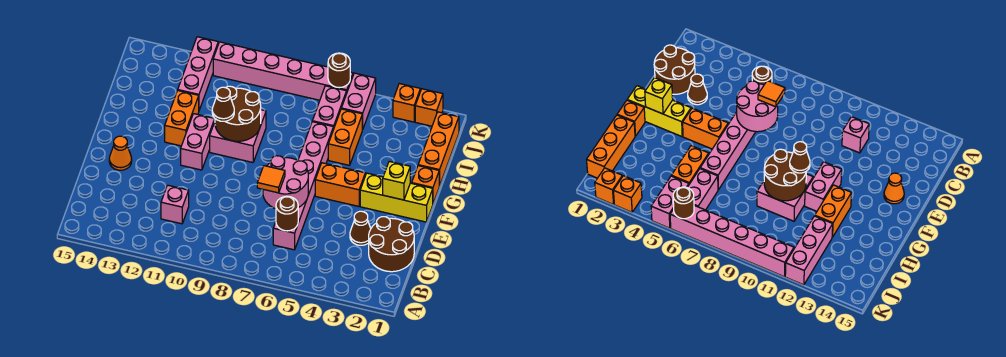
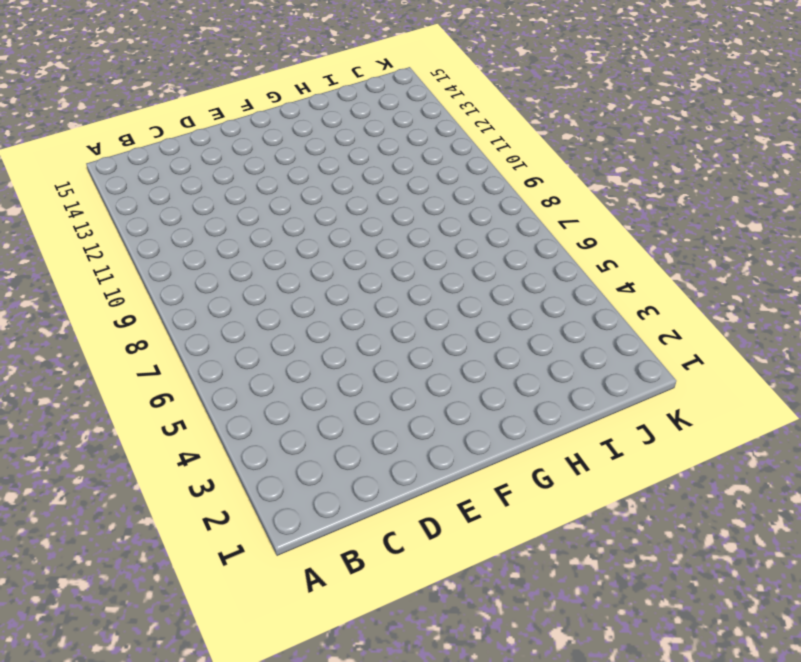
none -> brown 2x2 round brick [369,217,414,272]
none -> pink 1x6 brick [273,122,334,250]
none -> pink 1x1 brick [161,185,189,224]

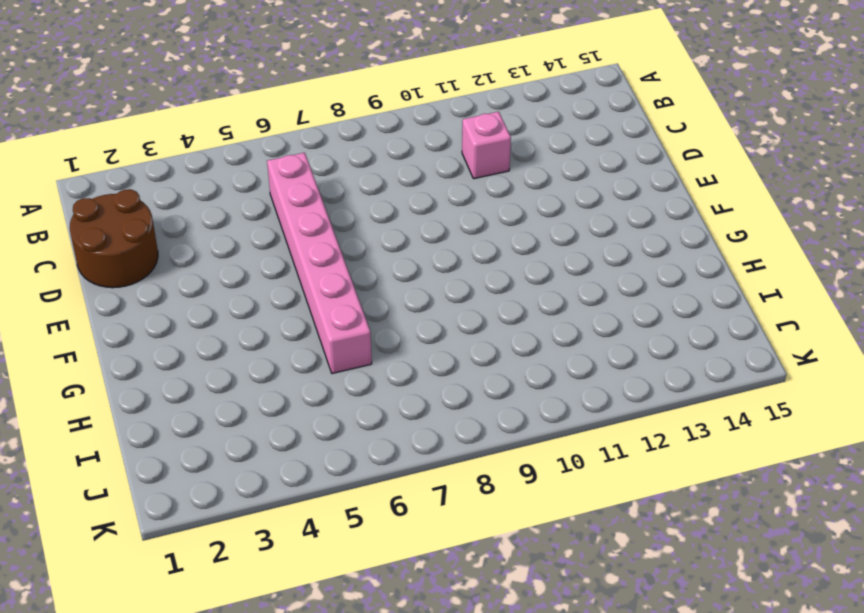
none -> brown 1x1 cone [350,211,371,245]
none -> orange 1x1 cone [109,136,132,170]
none -> yellow 1x3 brick [360,173,433,222]

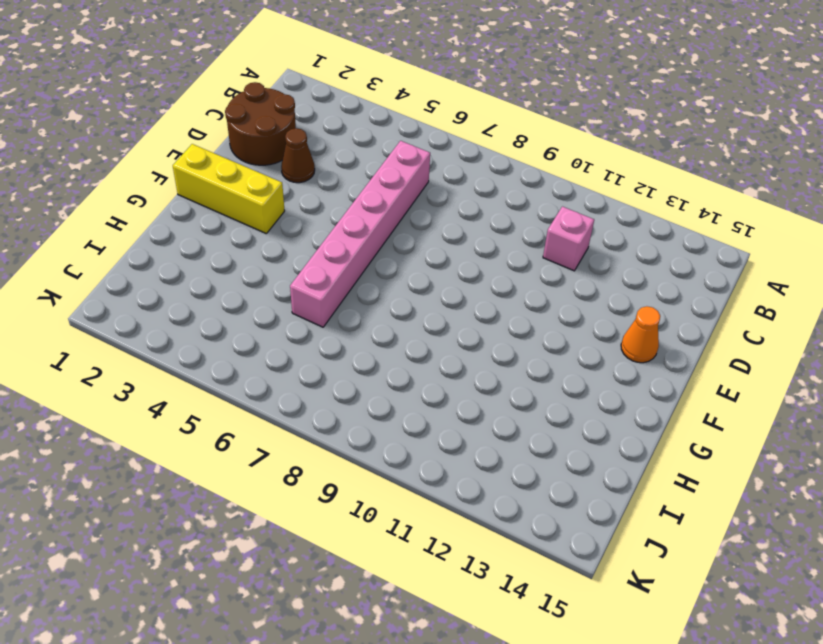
none -> orange 1x2 brick [315,163,365,206]
none -> pink 1x2 brick [181,114,215,170]
none -> orange 1x1 brick [412,166,439,203]

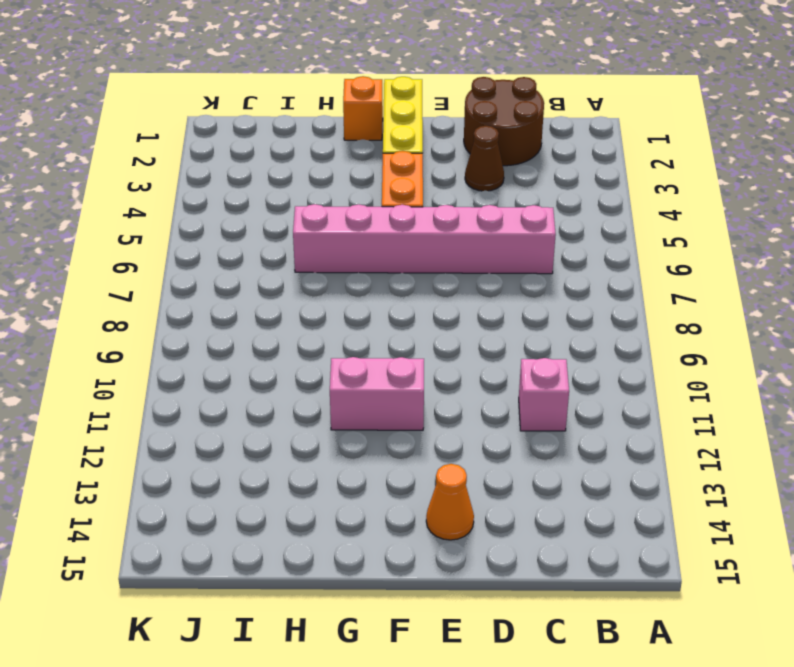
none -> pink 2x2 brick [210,110,266,162]
none -> orange 1x2 brick [165,91,199,146]
none -> orange 1x3 brick [418,112,459,186]

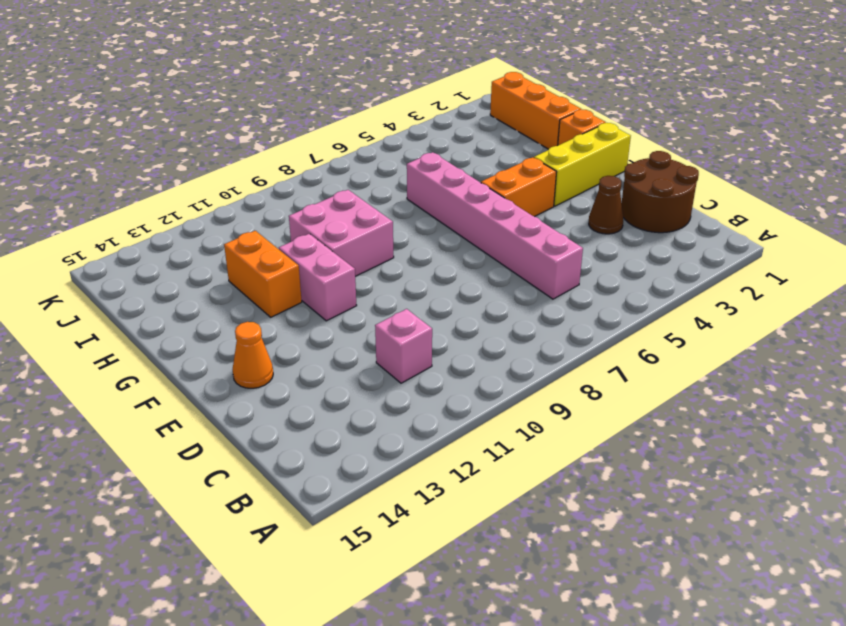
none -> orange 1x2 brick [328,109,363,165]
none -> pink 1x2 brick [312,86,347,127]
none -> pink 1x3 brick [178,37,218,110]

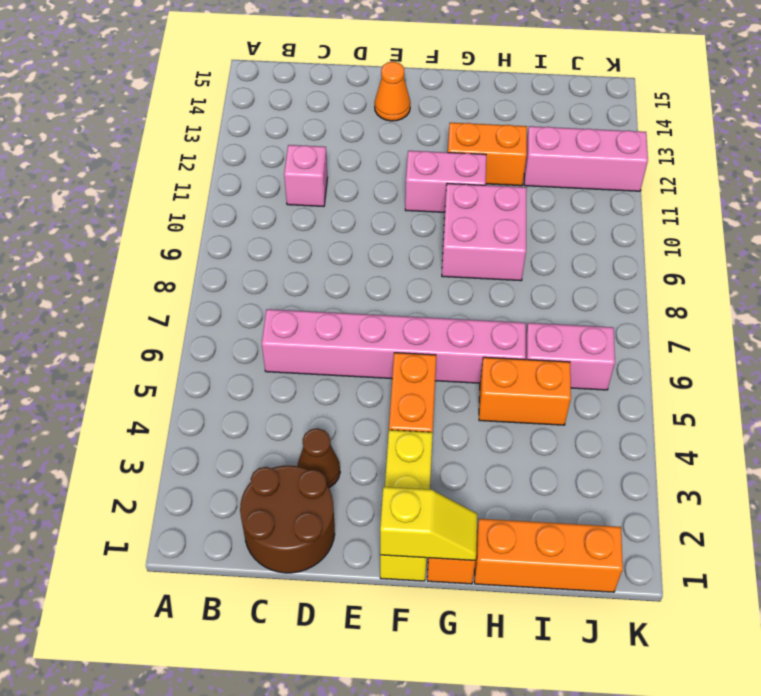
yellow 1x2 slope [380,487,477,560] -> none
none -> pink 1x2 brick [341,73,376,129]
none -> orange 1x1 brick [415,89,443,126]
none -> orange 1x1 brick [393,84,420,122]

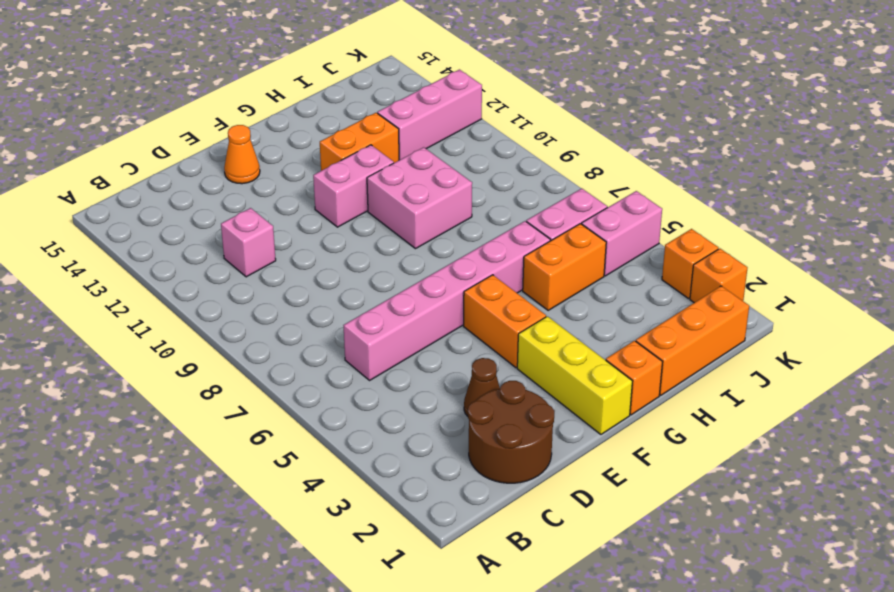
none -> pink 1x6 brick [213,42,353,100]
none -> brown 1x1 round brick [276,196,298,231]
none -> pink 2x2 round brick [263,156,308,209]

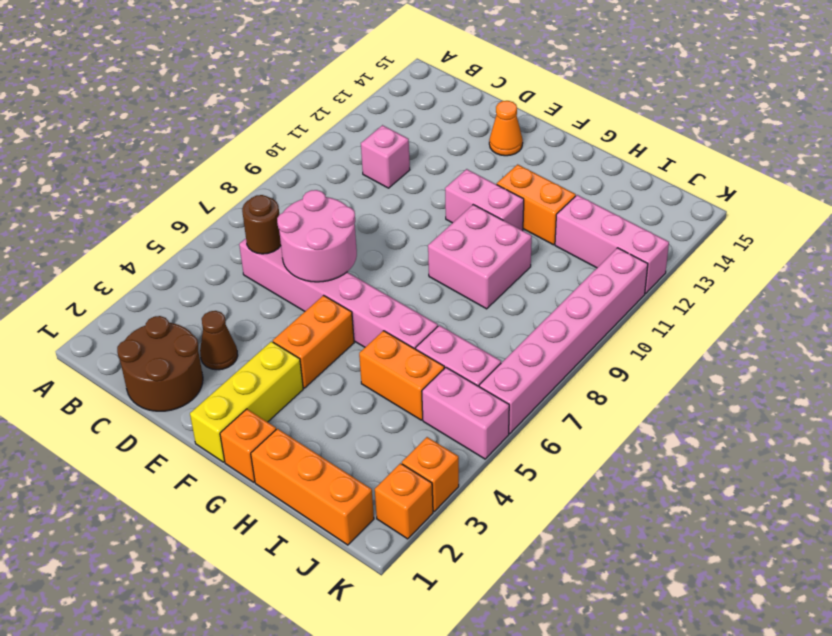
none -> yellow 1x1 brick [383,161,410,200]
none -> brown 2x2 round brick [215,86,261,141]
none -> brown 1x1 round brick [328,53,350,88]

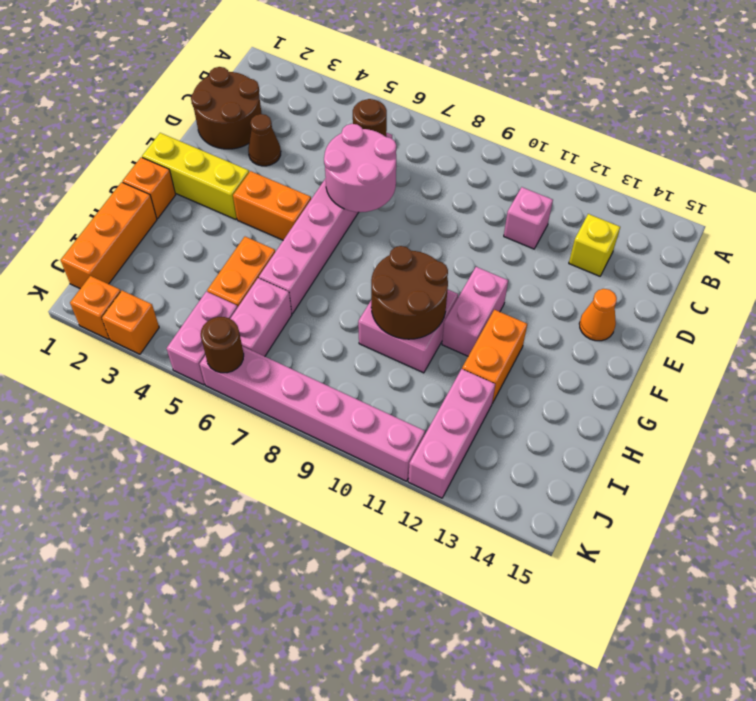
yellow 1x1 brick [569,214,620,276] -> yellow 1x1 brick moved to [383,161,410,200]
none -> orange 1x1 tile [257,166,285,193]
none -> brown 1x1 cone [212,87,234,121]

